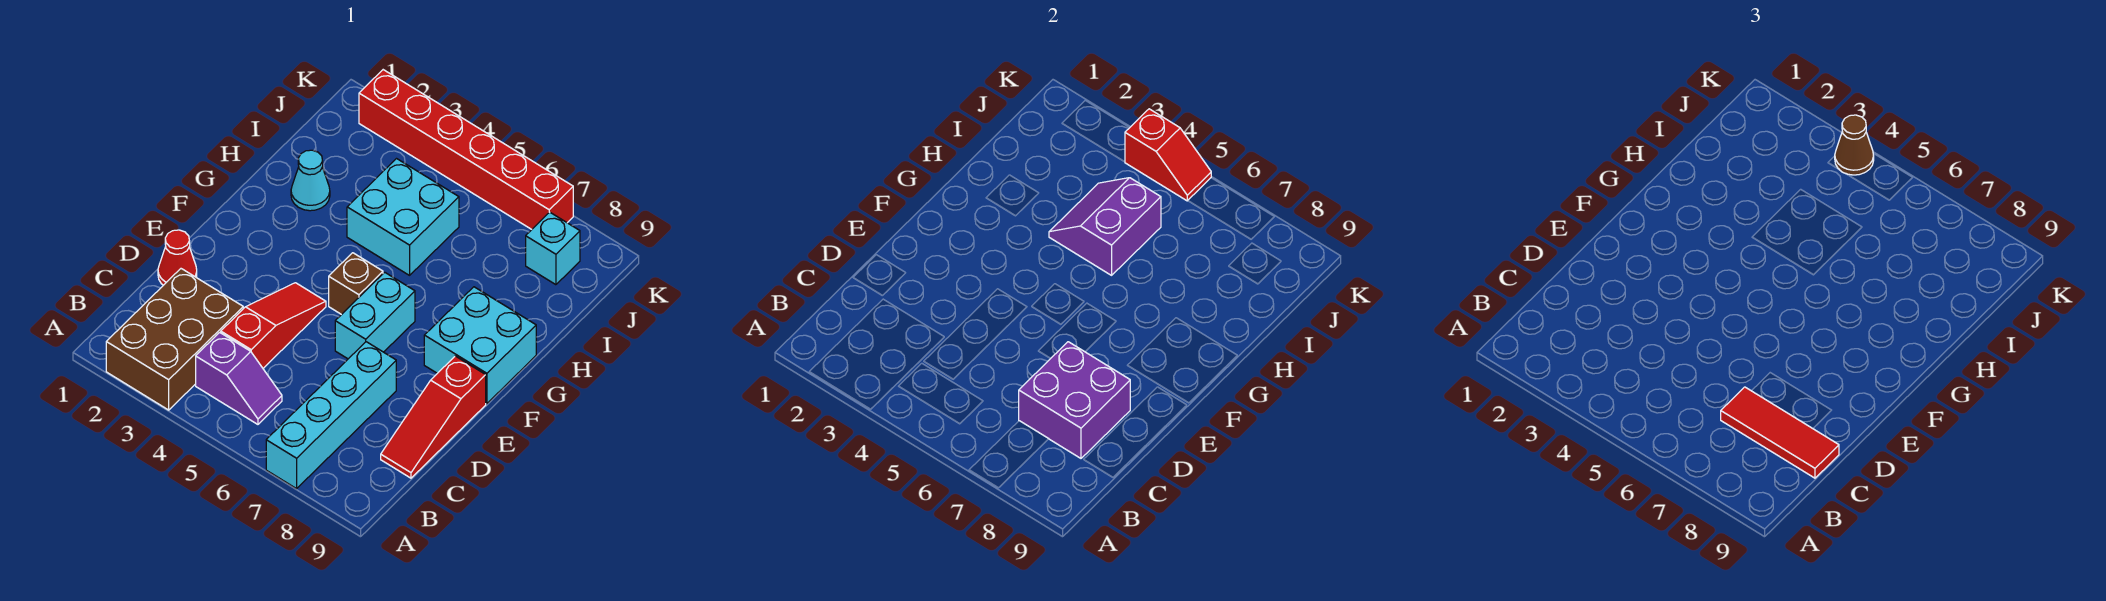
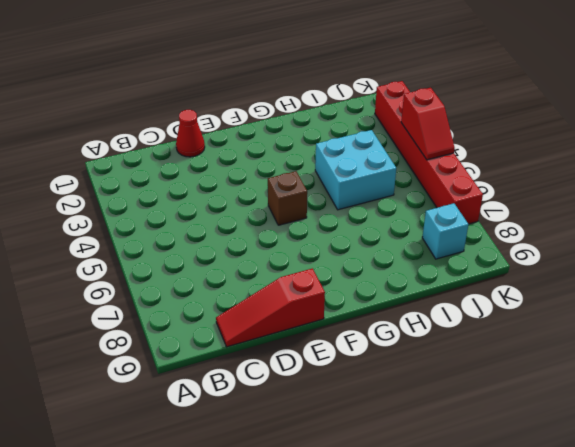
none -> brown 2x3 brick [106,269,243,410]
none -> cyan 1x4 brick [266,342,396,489]
none -> purple 1x2 slope [196,332,282,424]

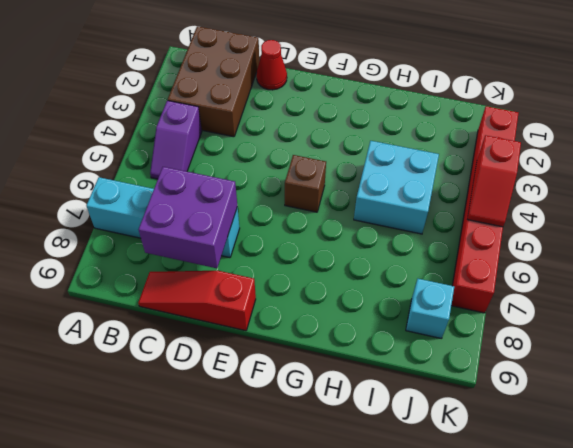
brown 2x3 brick [168,26,259,137] -> brown 2x3 brick turned to [106,269,243,410]
none -> red 1x3 slope [221,283,326,368]
none -> cyan 1x2 brick [335,272,415,359]
none -> cyan 2x2 brick [424,287,536,404]

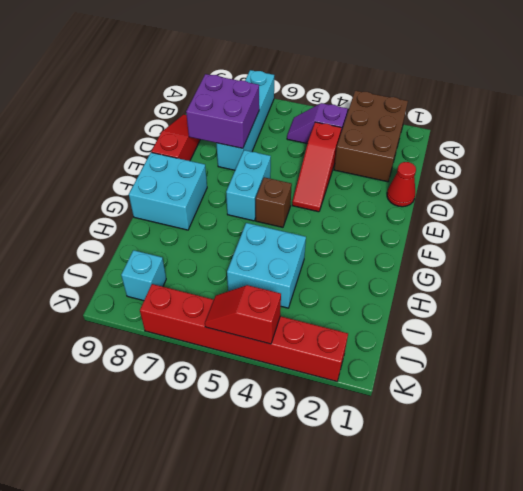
none -> cyan 1x1 cone [291,150,330,211]
none -> purple 2x2 slope [1049,178,1161,275]
none -> red 1x3 tile [1721,387,1839,478]

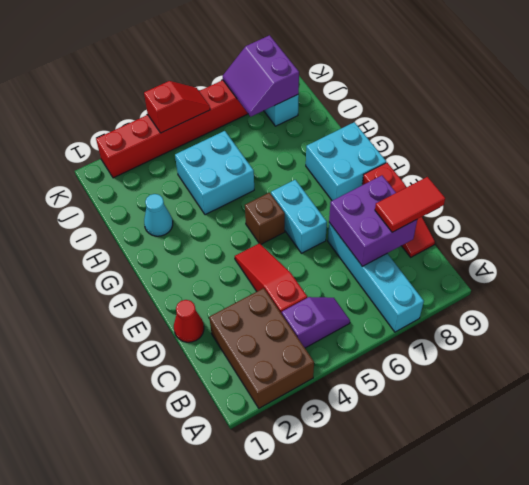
red 1x2 tile [375,177,445,232] -> red 1x3 tile [1721,387,1839,478]
purple 2x2 slope [223,35,299,117] -> purple 2x2 slope moved to [1049,178,1161,275]
none -> brown 1x1 cone [1835,115,1874,175]

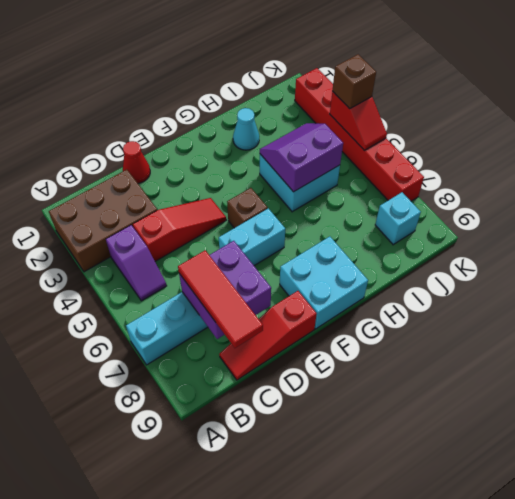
brown 1x1 brick [332,54,376,109] -> brown 1x1 cone [1835,115,1874,175]

